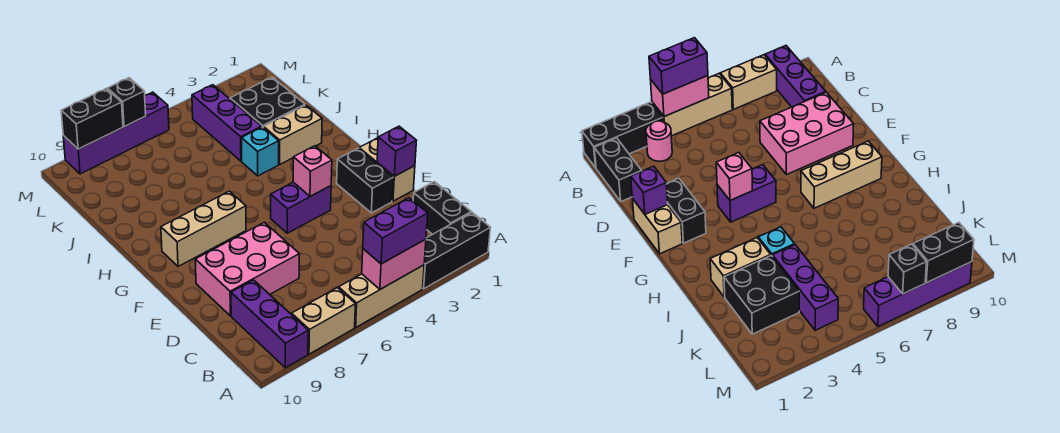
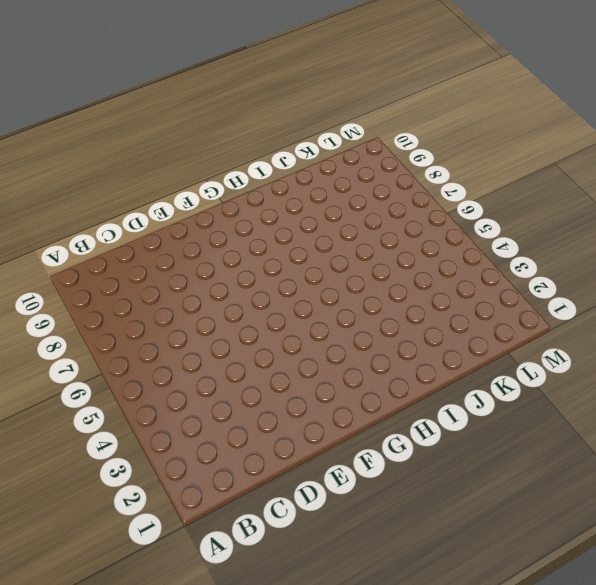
none -> black 1x3 brick [423,213,490,289]
none -> tan 1x3 brick [339,265,424,327]
none -> tan 1x2 brick [292,288,356,354]

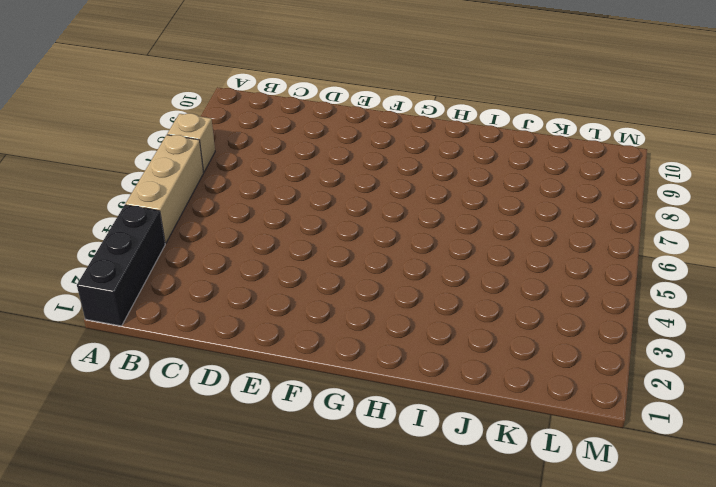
tan 1x1 brick [167,113,215,172] -> tan 1x2 brick [292,288,356,354]
none -> purple 1x3 brick [231,280,308,368]
none -> black 1x2 brick [413,182,471,234]
none -> pink 1x1 round brick [646,121,672,161]

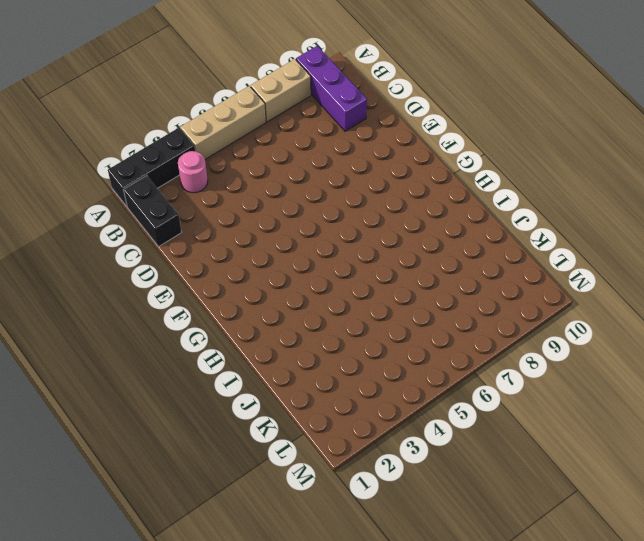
none -> pink 2x3 brick [195,222,299,316]
none -> tan 1x2 brick [359,138,415,201]
none -> black 1x2 brick [337,148,393,213]

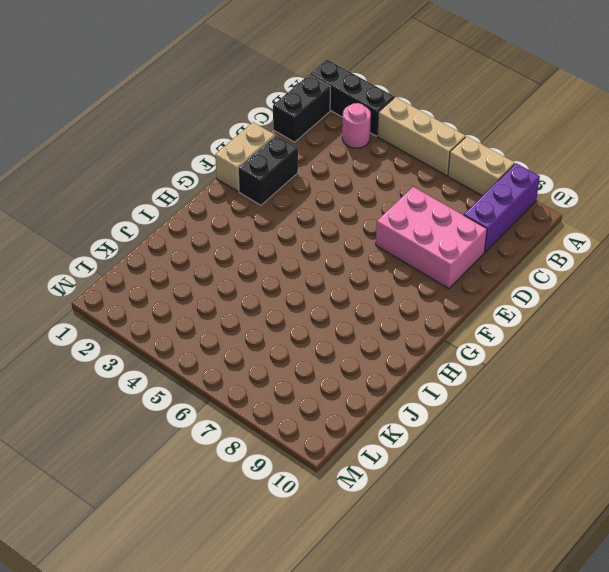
none -> purple 1x2 brick [271,182,331,233]
none -> tan 1x3 brick [161,191,246,266]
none -> tan 1x2 brick [264,105,322,164]

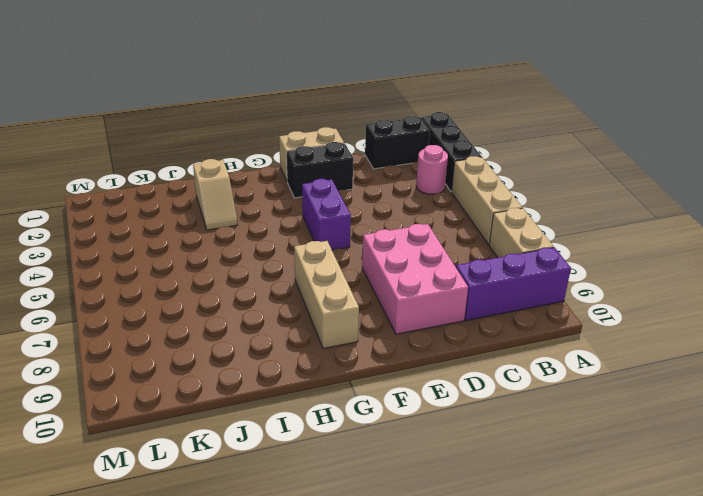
tan 1x2 slope [193,159,237,230] -> tan 1x2 brick [264,105,322,164]
none -> cyan 1x1 brick [241,127,279,176]
none -> black 2x2 brick [230,77,305,128]
none -> purple 1x3 brick [192,85,262,161]

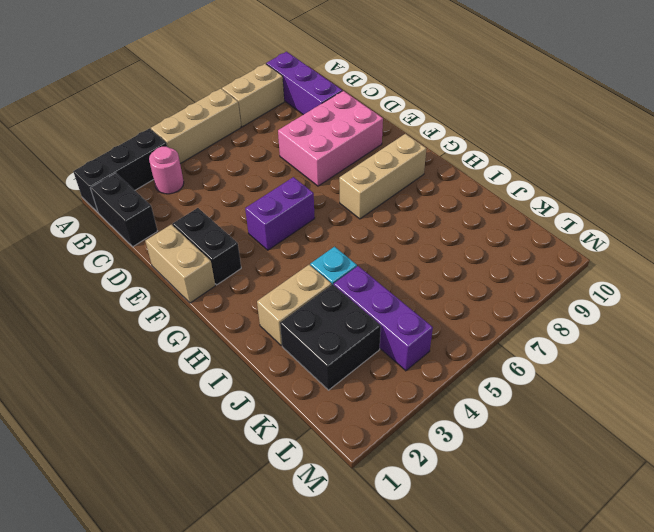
none -> purple 1x4 brick [63,92,169,174]
none -> pink 1x2 brick [362,239,426,289]
none -> purple 1x1 brick [377,126,417,176]

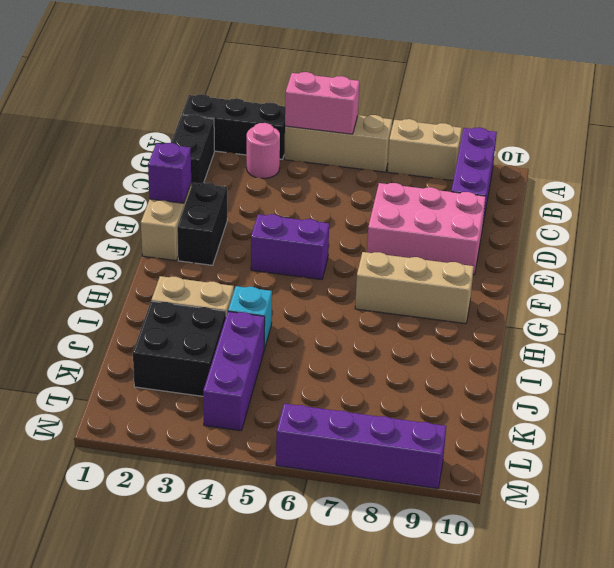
none -> pink 1x1 brick [293,146,332,196]
none -> black 1x1 brick [108,78,146,127]
none -> black 1x2 brick [61,89,123,149]

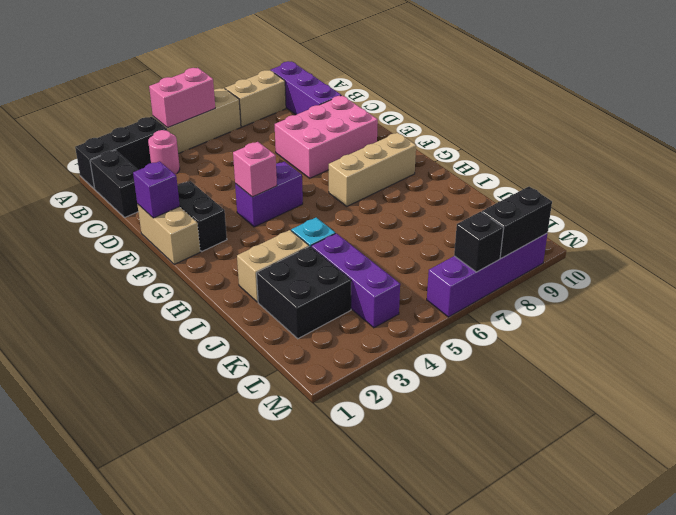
none -> purple 1x2 brick [363,198,428,264]

